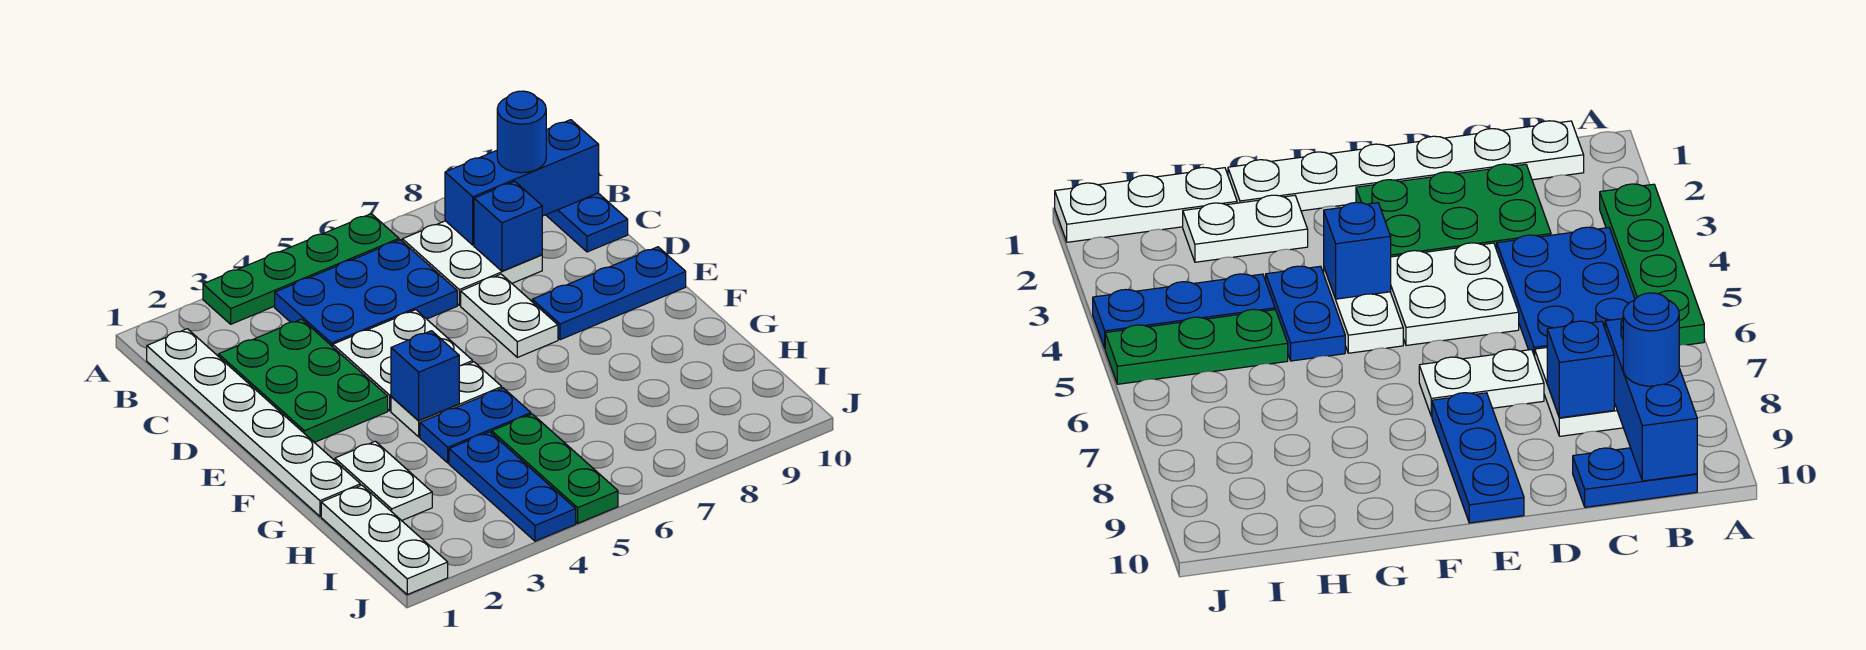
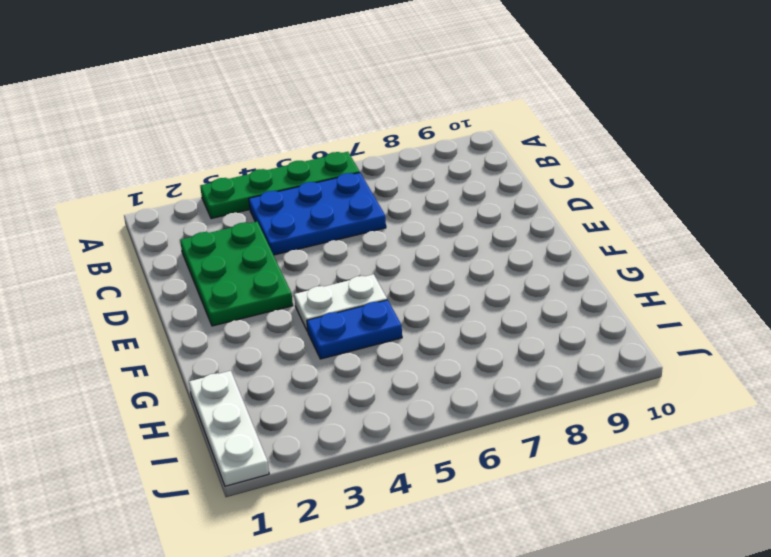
none -> white 1x6 plate [147,329,360,516]
none -> white 2x2 plate [402,221,542,305]
none -> blue 1x2 plate [546,193,628,252]

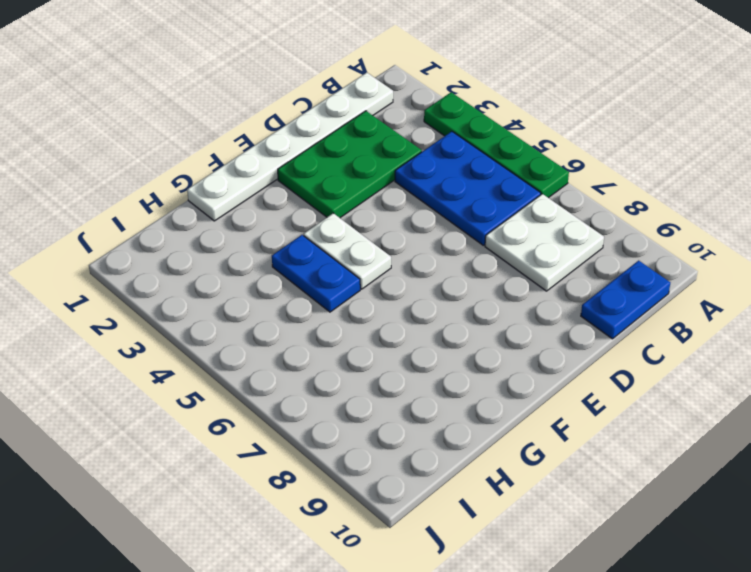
none -> white 2x2 plate [333,310,473,411]
none -> white 1x2 plate [461,274,558,357]
none -> blue 1x3 plate [532,247,686,340]

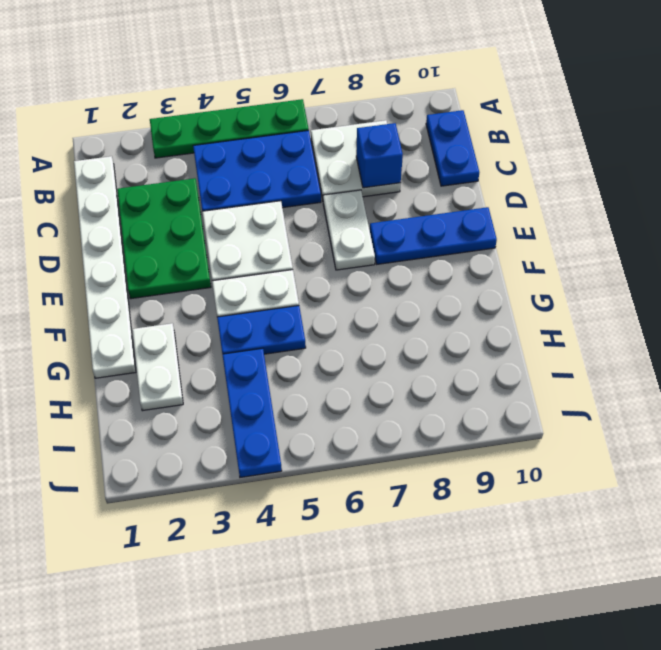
none -> white 1x3 plate [321,485,448,595]
none -> green 1x3 plate [492,414,618,523]
none -> blue 1x3 brick [445,120,599,245]

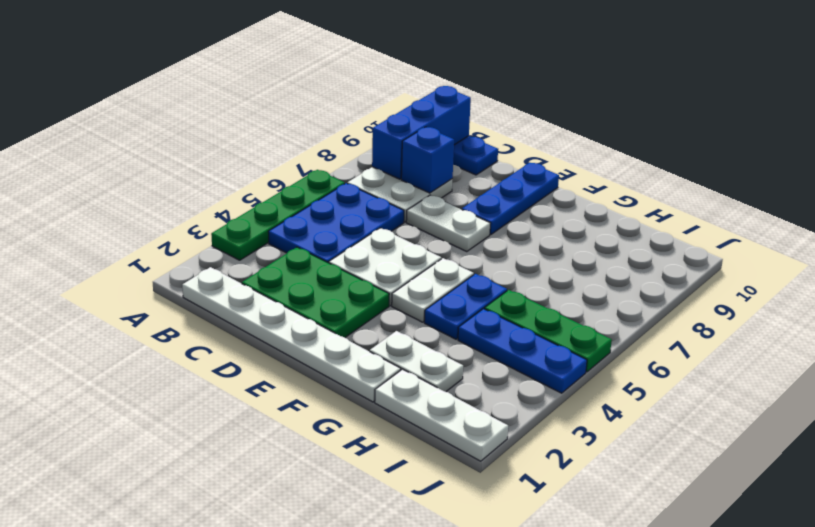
none -> blue 1x1 brick [391,331,459,420]
none -> blue 1x1 round brick [497,91,546,173]

